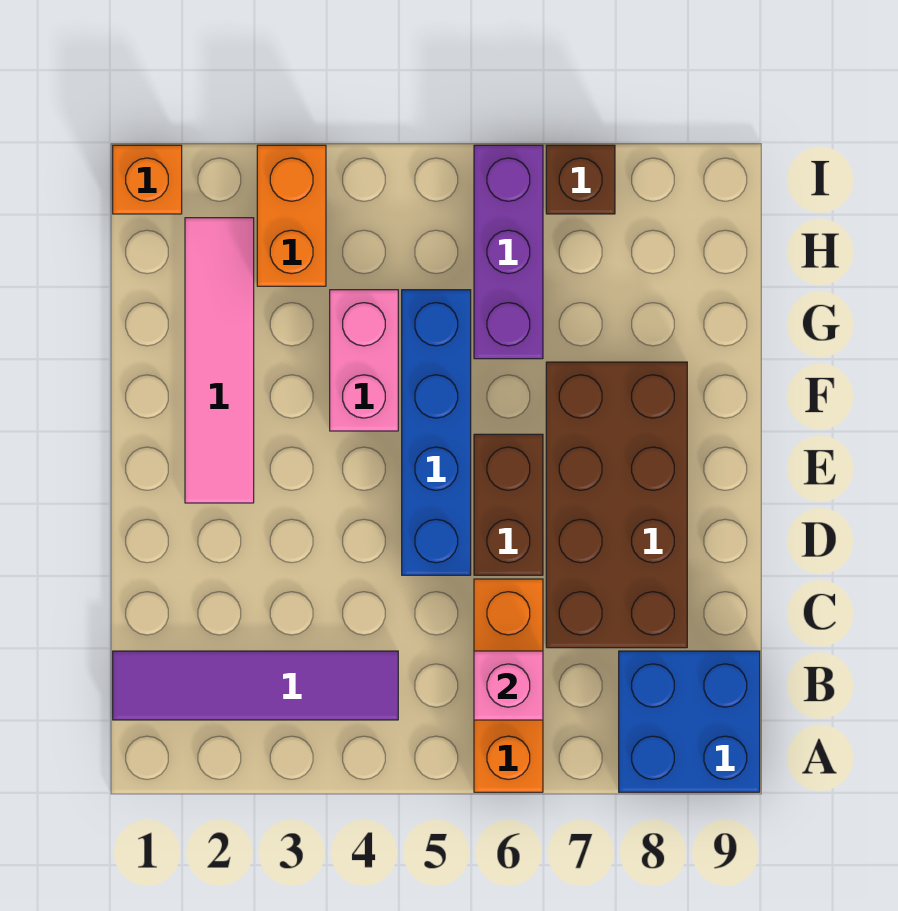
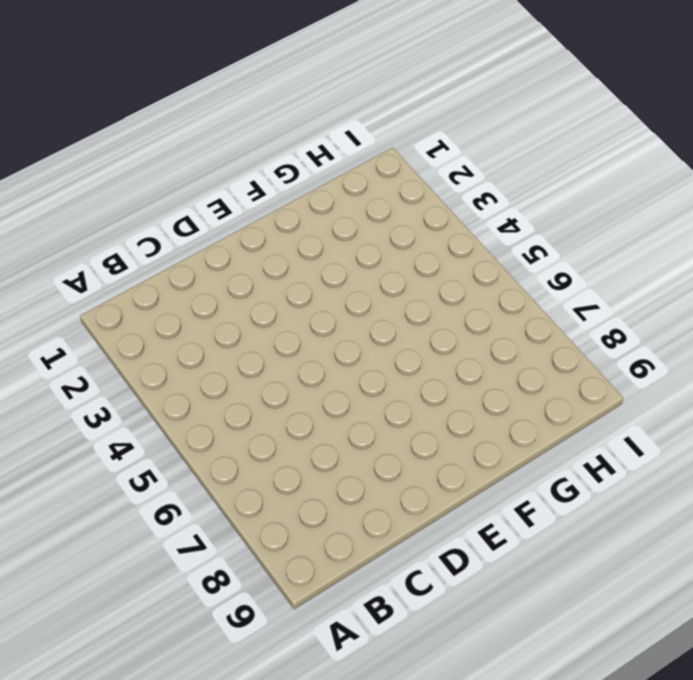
none -> orange 1x3 brick [474,579,543,792]
none -> blue 2x2 brick [619,651,760,792]
none -> purple 1x4 tile [113,651,398,720]

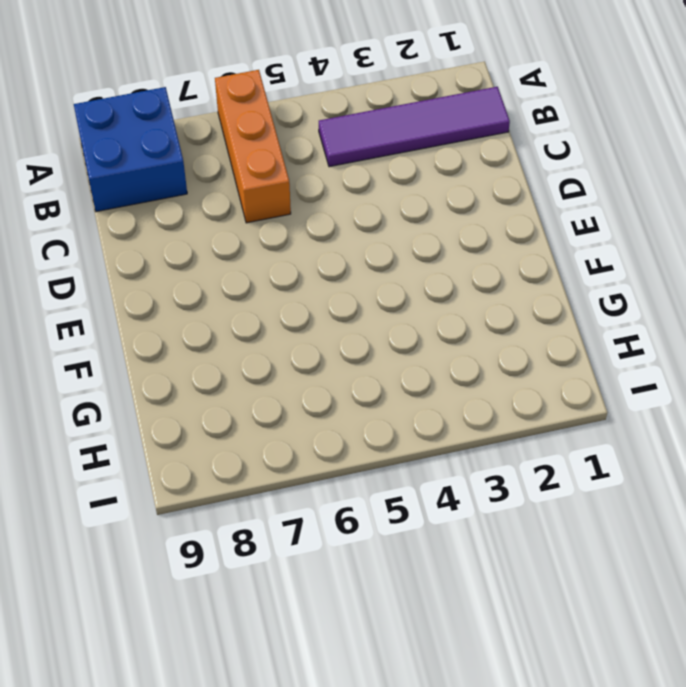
none -> brown 2x4 brick [546,362,687,648]
none -> blue 1x4 brick [402,290,471,575]
none -> brown 1x2 brick [474,434,543,575]

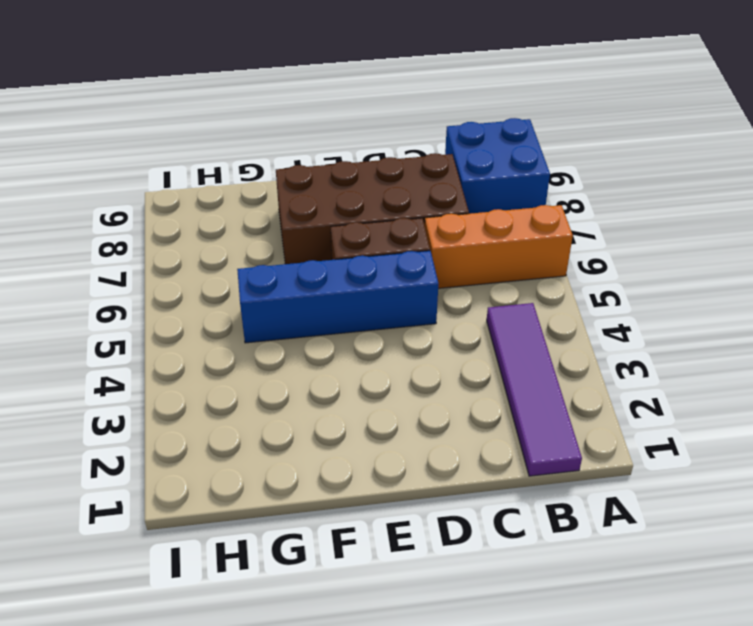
none -> pink 1x4 tile [185,218,254,503]
none -> pink 1x2 brick [330,290,398,431]
none -> purple 1x3 brick [474,145,543,359]

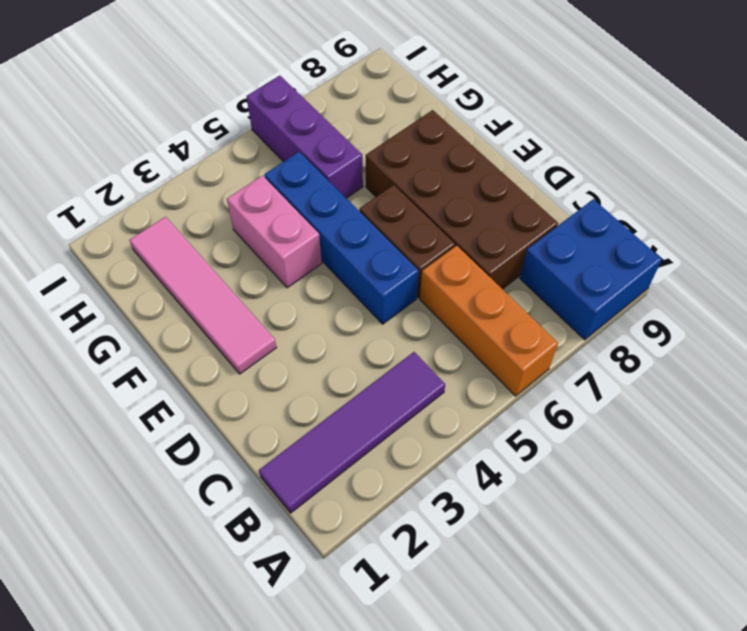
none -> orange 1x2 brick [257,145,326,286]
none -> orange 1x1 brick [113,145,182,214]
none -> brown 1x1 brick [546,145,615,214]

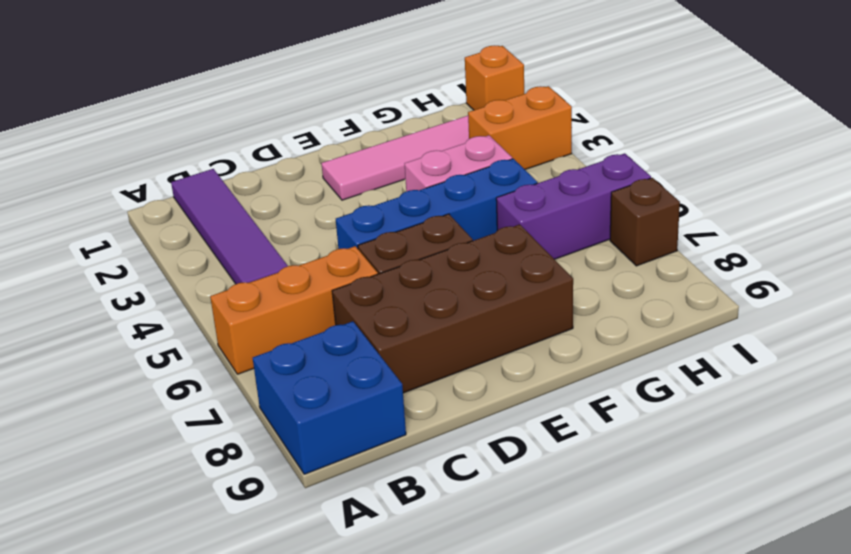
none -> pink 1x1 brick [474,651,543,720]

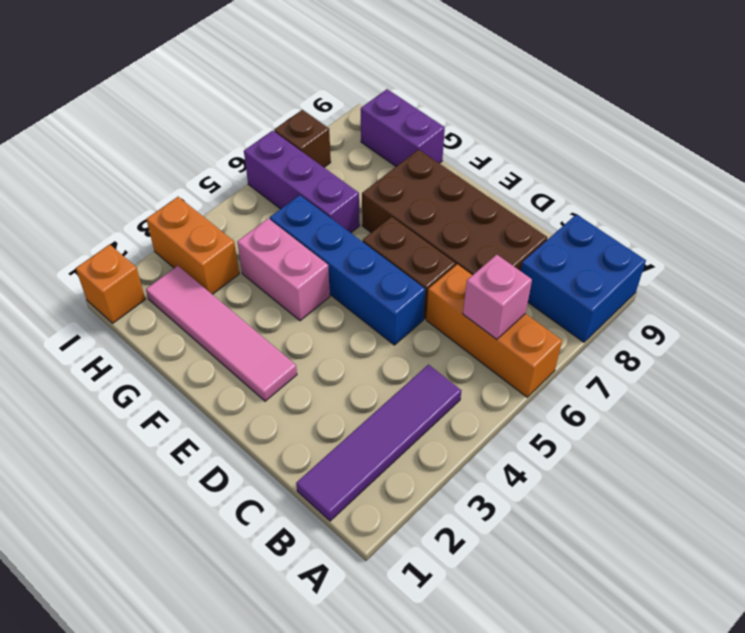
purple 1x2 brick [361,89,445,166] -> none

